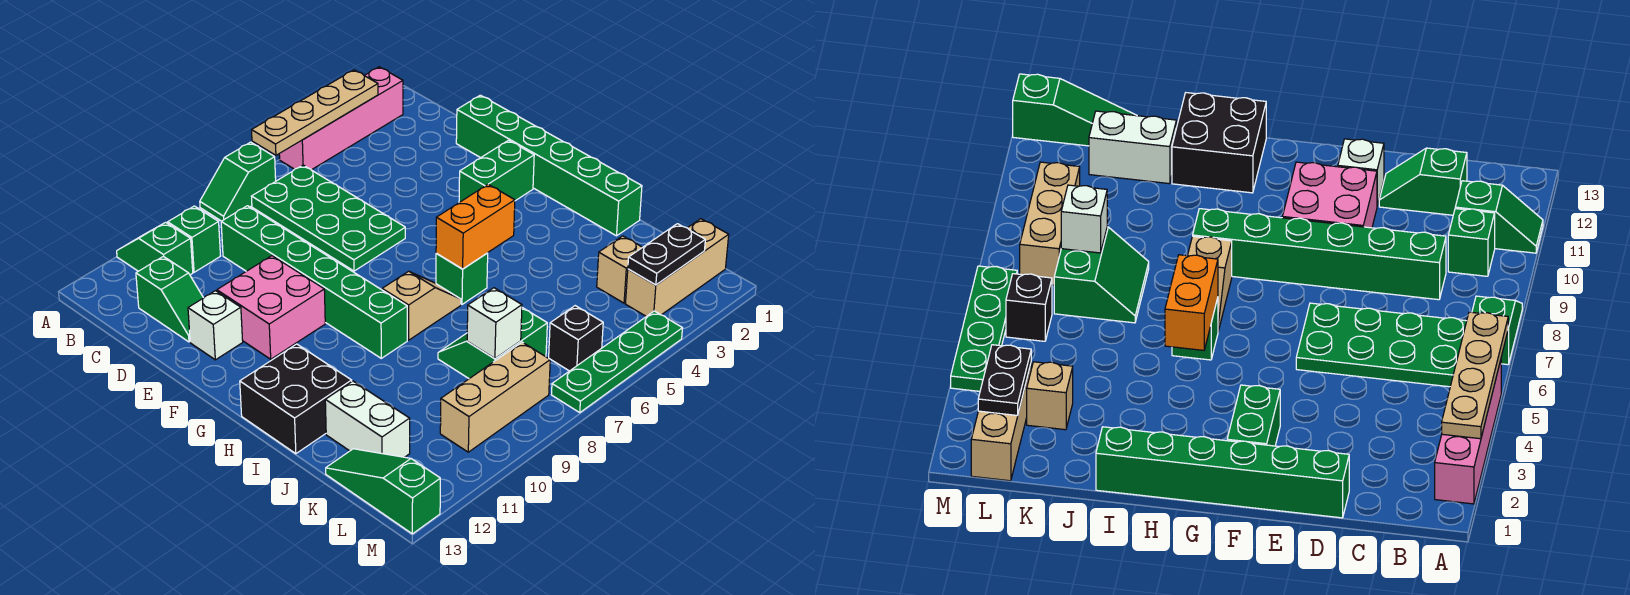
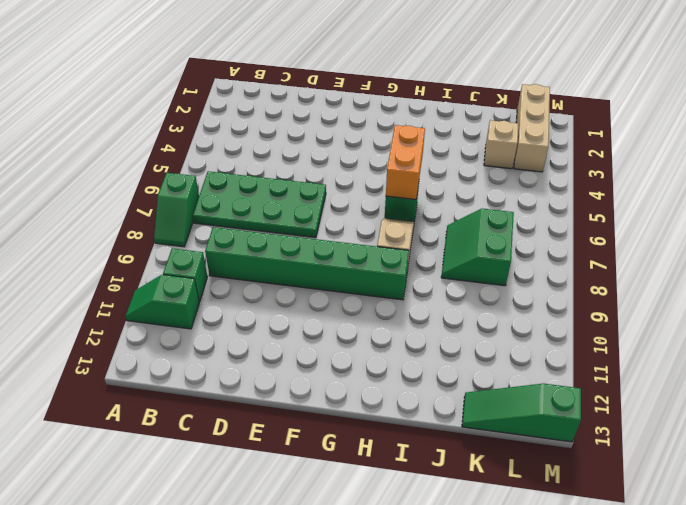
none -> pink 1x4 brick [279,67,403,170]
none -> green 1x2 slope [136,256,203,342]
none -> green 1x6 brick [456,95,642,236]

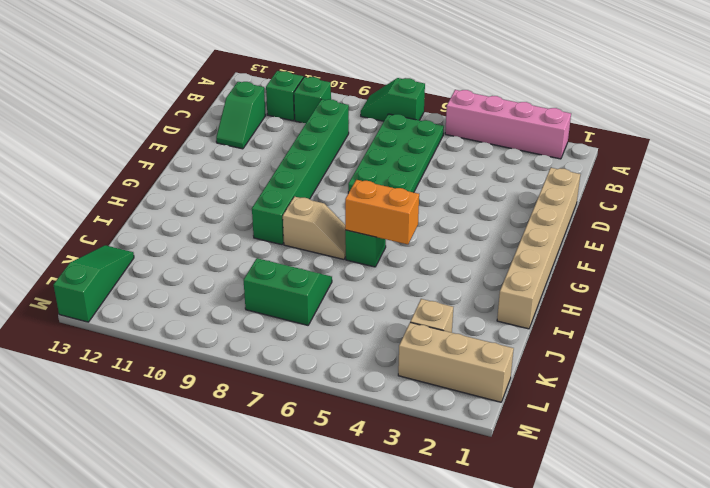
tan 1x6 brick [497,168,580,329] -> green 1x6 brick [456,95,642,236]
none -> pink 2x2 brick [217,256,325,359]
none -> white 1x1 brick [188,291,243,360]
none -> green 1x2 brick [459,140,534,202]

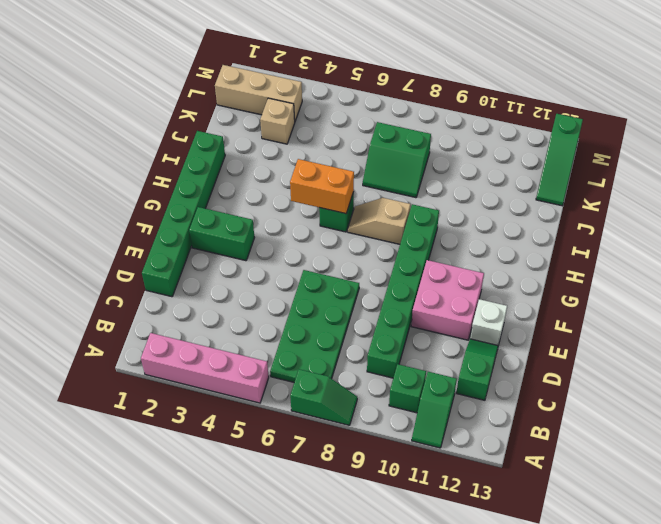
none -> black 2x2 brick [240,344,352,454]
none -> white 1x2 brick [325,381,410,457]
none -> black 1x1 brick [549,306,603,371]

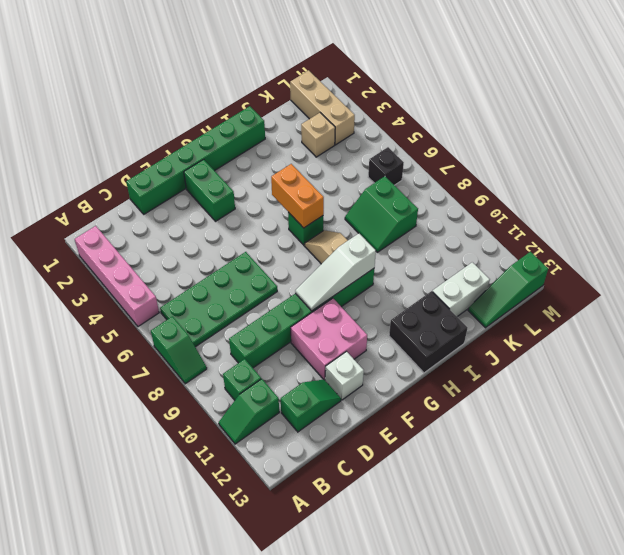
white 1x3 slope [295,233,376,311] -> none
none -> tan 1x3 brick [440,342,550,452]
none -> green 1x4 plate [552,311,683,412]
none -> tan 1x4 plate [252,70,378,155]

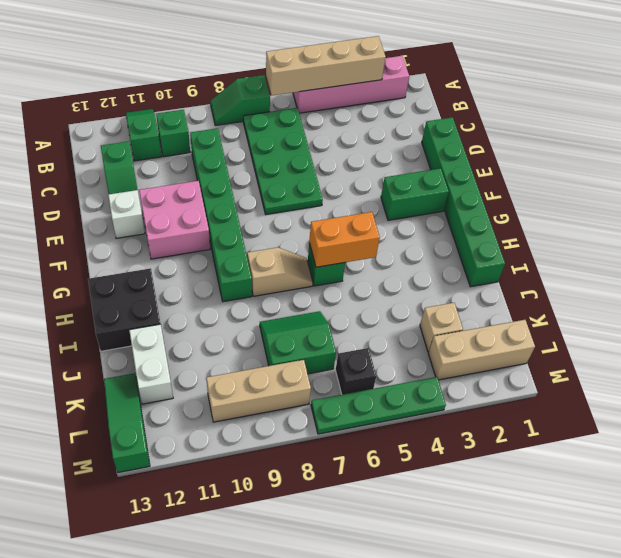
tan 1x4 brick [266,36,386,96] -> tan 1x4 plate [252,70,378,155]
none -> white 1x1 brick [467,288,522,358]
none -> black 1x2 plate [628,224,705,285]

